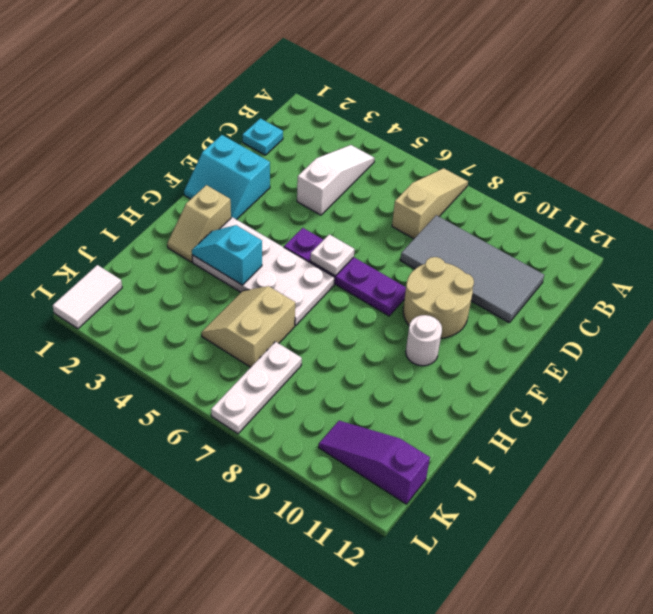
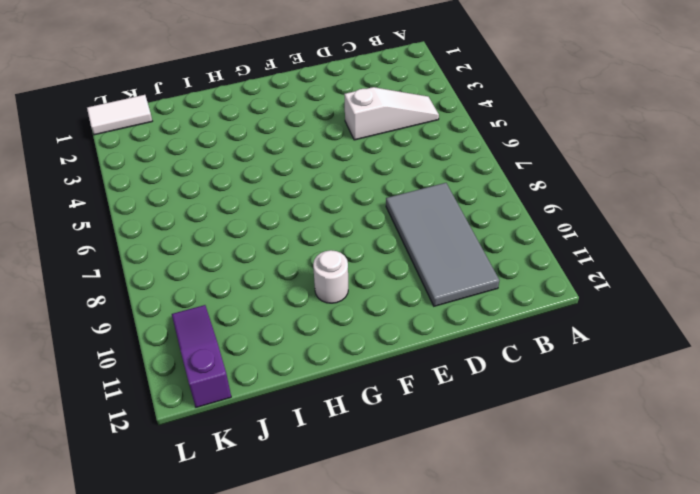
none -> tan 1x3 slope [392,168,468,239]
none -> cyan 1x1 plate [242,118,283,155]
none -> cyan 2x2 slope [184,135,270,220]

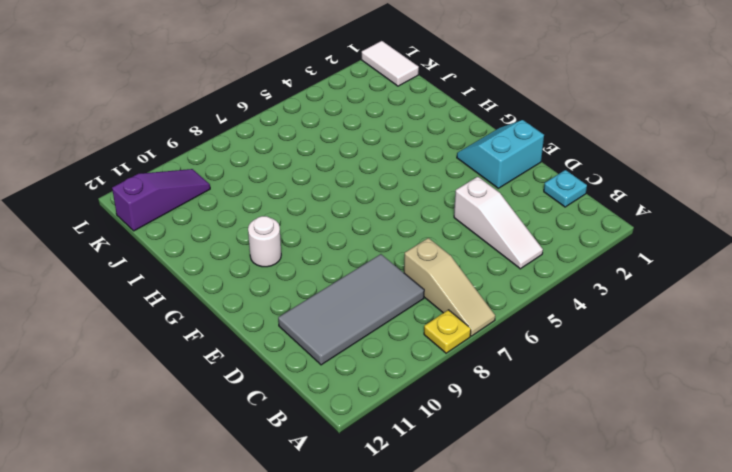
yellow 1x1 plate [424,310,471,353] -> none
none -> tan 2x2 round brick [403,257,474,338]
none -> purple 1x4 plate [284,228,406,316]
none -> tan 1x2 slope [167,185,231,262]

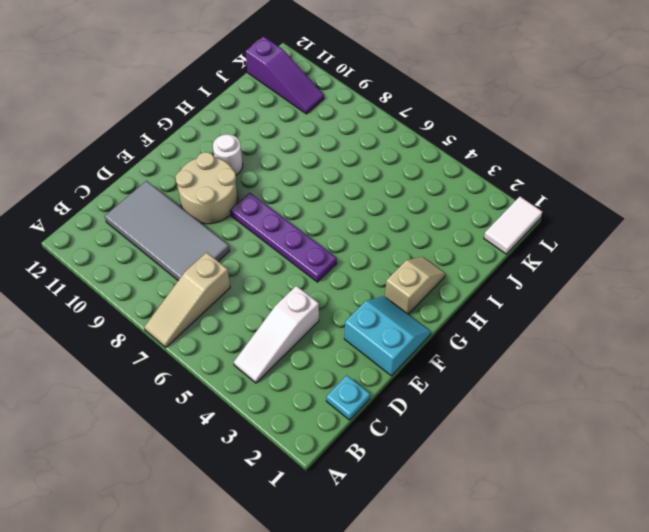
none -> white 2x4 plate [192,217,335,326]
none -> tan 2x2 slope [201,286,295,367]
none -> white 1x3 plate [211,342,302,434]

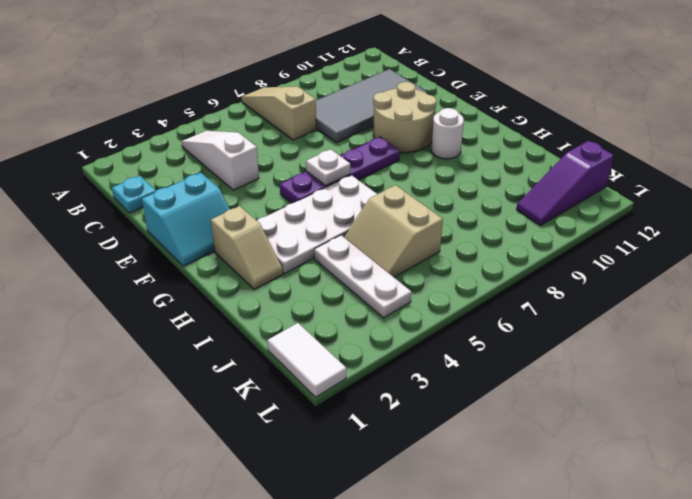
white 1x3 plate [314,235,411,318] -> white 1x3 plate moved to [211,342,302,434]
none -> cyan 1x2 slope [192,225,262,285]

